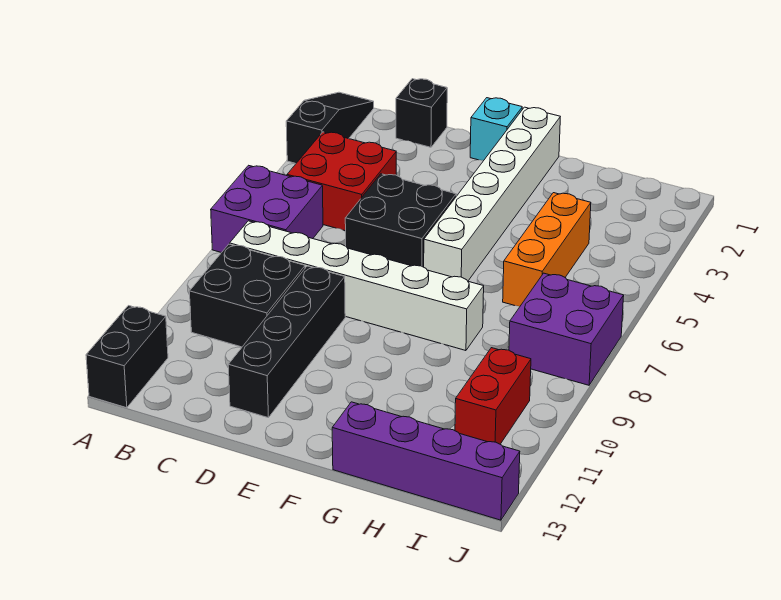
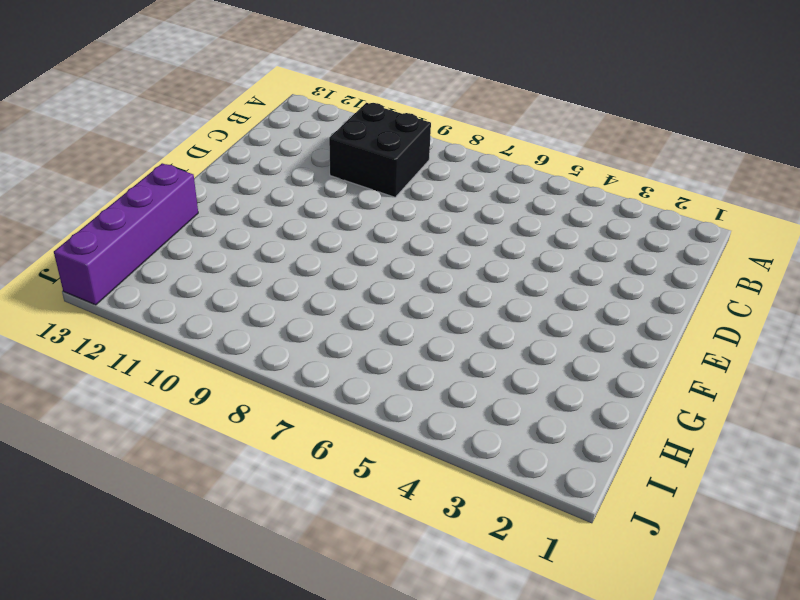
none -> black 1x3 slope [286,92,374,163]
none -> purple 2x2 brick [211,165,323,253]
none -> black 1x2 brick [86,306,168,408]

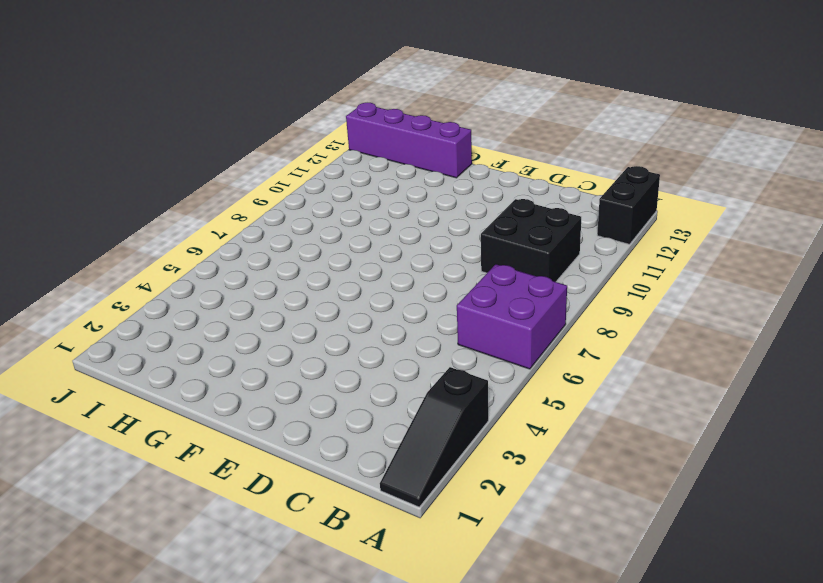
none -> red 2x2 brick [287,132,396,231]
none -> white 1x6 brick [230,221,484,351]
none -> black 1x1 brick [396,79,447,147]

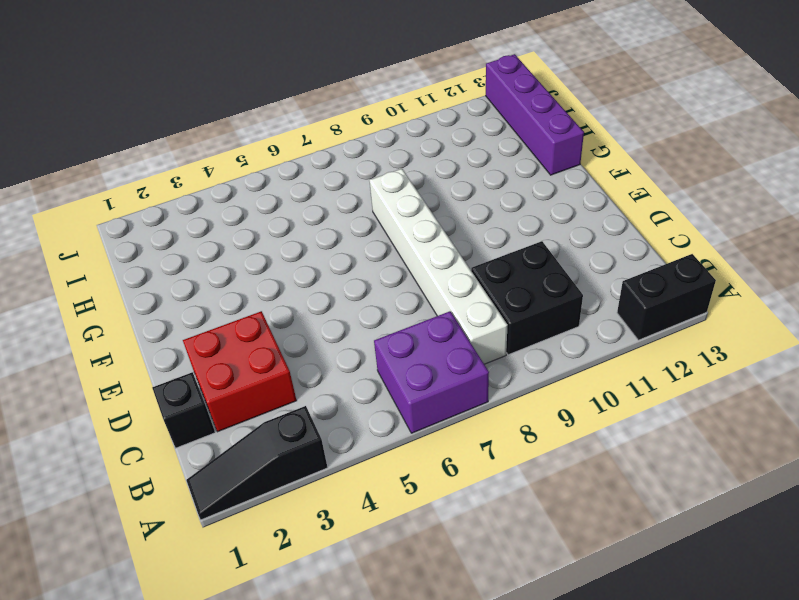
red 2x2 brick [183,311,297,432] -> red 2x2 brick moved to [287,132,396,231]
none -> black 2x2 brick [345,174,456,267]
none -> black 1x4 brick [228,266,345,418]
none -> cyan 1x1 brick [470,98,522,160]

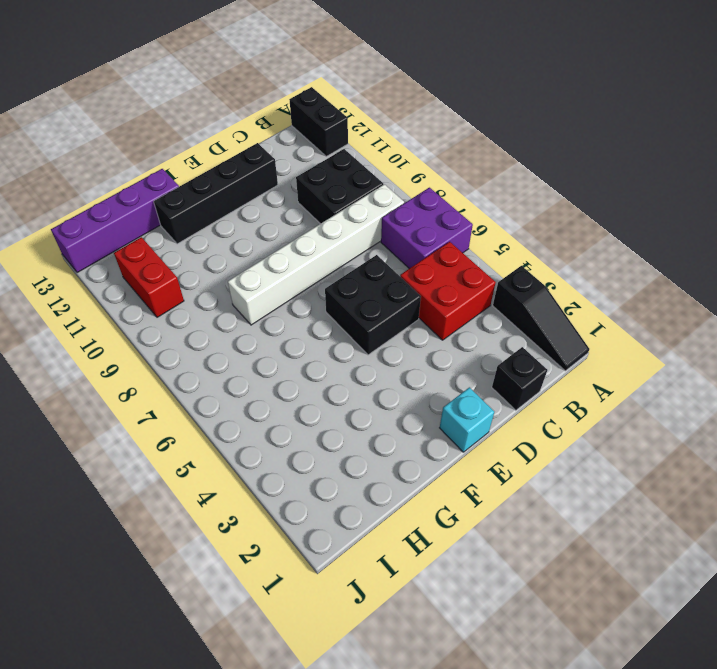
black 1x4 brick [154,143,278,244] -> black 1x4 brick turned to [228,266,345,418]
none -> white 1x6 brick [424,107,560,281]
none -> orange 1x3 brick [503,193,591,307]
none -> purple 2x2 brick [509,273,624,385]

